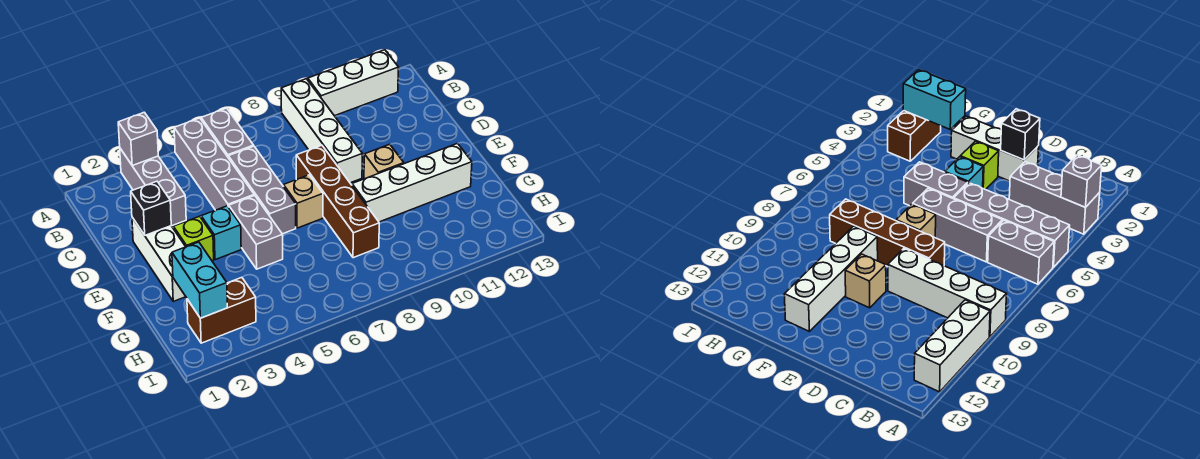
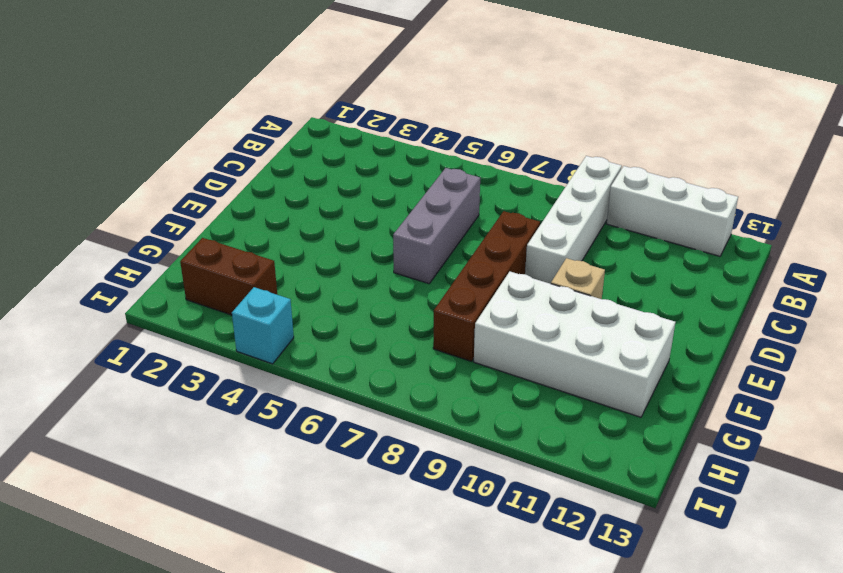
white 2x4 brick [474,272,675,417] -> white 1x4 brick [352,143,472,222]
cyan 1x1 brick [232,287,294,364] -> cyan 1x1 brick moved to [201,206,241,260]
none -> grey 1x3 brick [120,149,186,226]
none -> grey 1x4 brick [174,118,254,210]
none -> grey 1x2 brick [201,108,254,157]

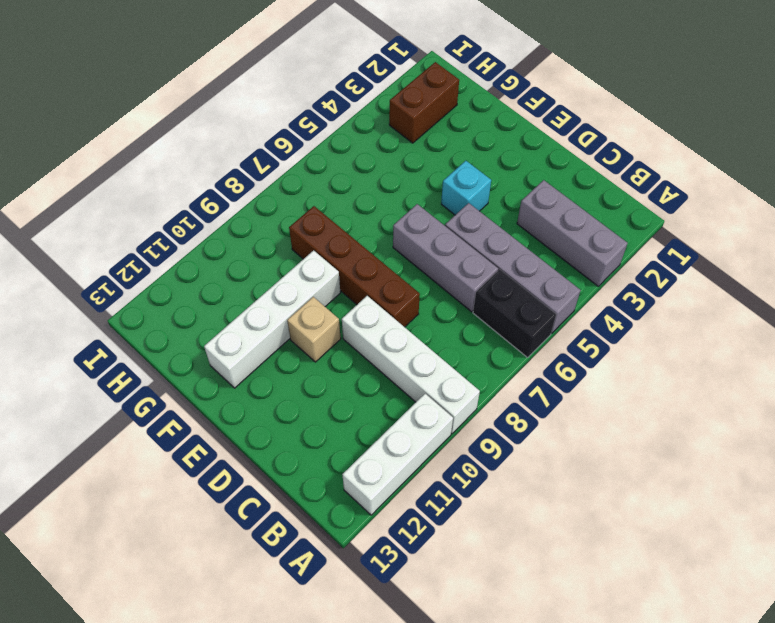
black 1x2 brick [473,270,556,358] -> grey 1x2 brick [201,108,254,157]
none -> white 1x3 brick [132,217,186,301]
none -> lime 1x1 brick [173,216,214,261]
none -> grey 1x2 brick [229,195,283,269]

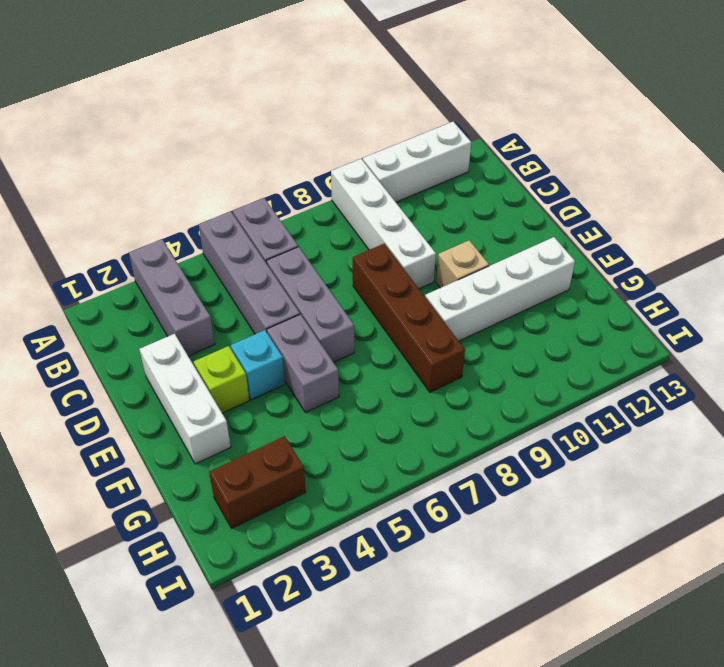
none -> tan 1x1 brick [284,175,323,228]
none -> grey 1x1 brick [118,112,158,166]
none -> black 1x1 brick [131,181,171,235]

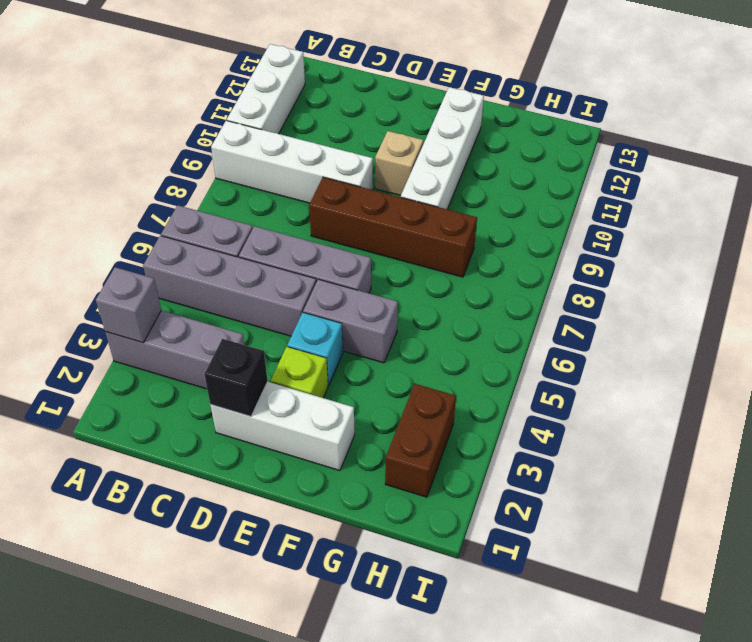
none -> tan 1x1 brick [284,175,323,228]
none -> cyan 1x2 brick [172,242,227,318]

